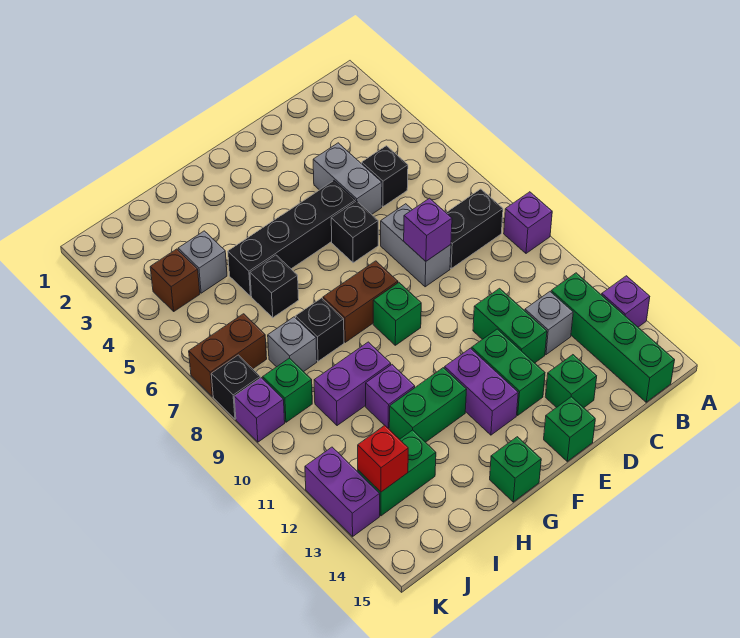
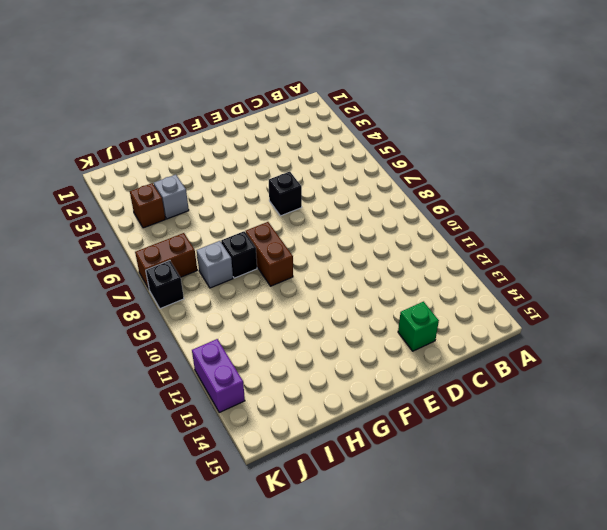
brown 1x2 brick [246,222,293,286] -> brown 1x2 brick turned to [323,261,398,342]
none -> purple 1x1 brick [504,192,552,253]
none -> purple 1x1 brick [602,276,650,327]
none -> black 1x2 brick [446,189,503,268]
none -> green 1x4 brick [551,273,675,402]

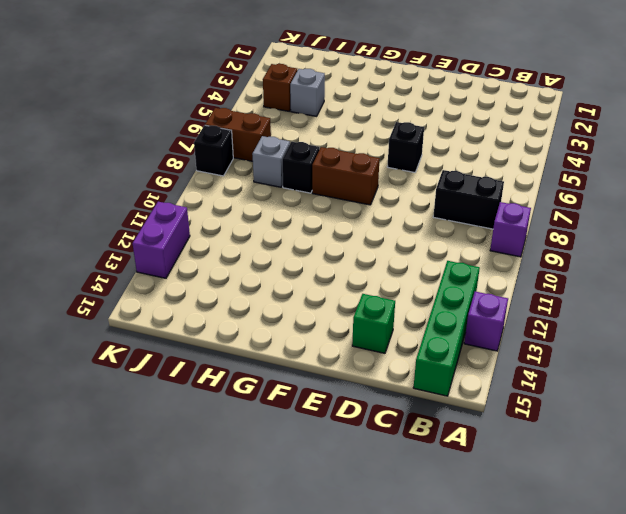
none -> black 1x1 brick [362,146,408,207]
none -> grey 1x1 brick [525,292,573,355]
none -> grey 1x2 brick [313,143,382,214]
none -> grey 1x2 brick [381,204,451,287]

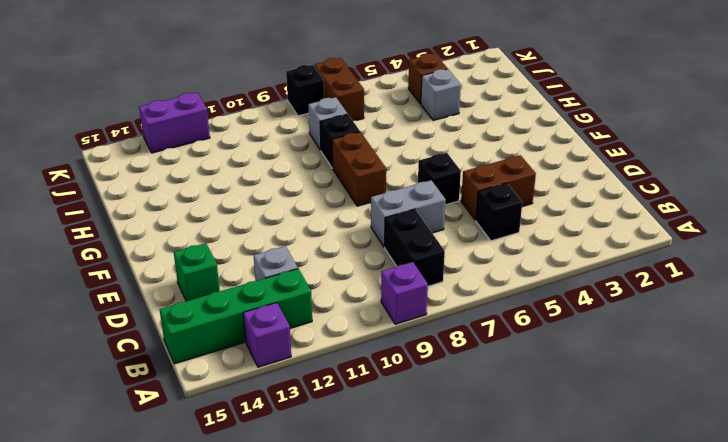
brown 1x2 brick [461,155,536,220] -> grey 1x2 brick [313,143,382,214]
none -> green 1x2 brick [473,288,547,363]
none -> black 1x4 brick [228,181,356,296]
none -> green 1x2 brick [472,329,545,415]
none -> green 1x1 brick [544,397,595,461]

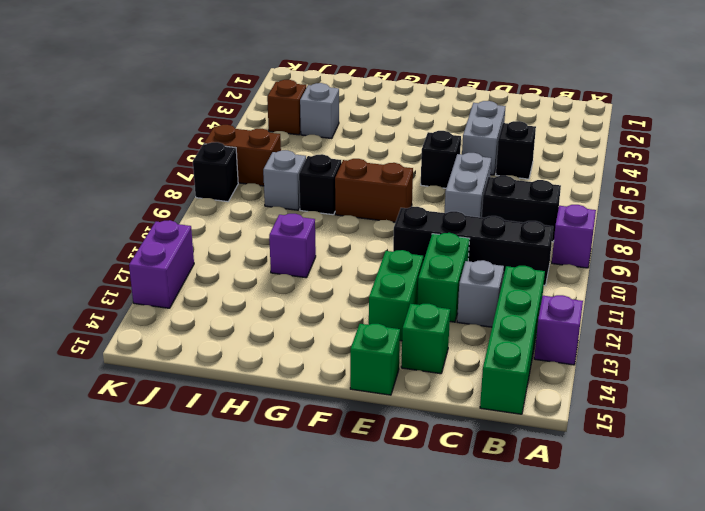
black 1x4 brick [393,207,553,285] -> black 1x4 brick moved to [228,181,356,296]
none -> green 1x1 brick [373,283,421,345]
none -> purple 1x2 brick [445,348,518,435]
none -> green 1x2 brick [389,368,467,442]
none -> green 1x1 brick [490,437,541,502]

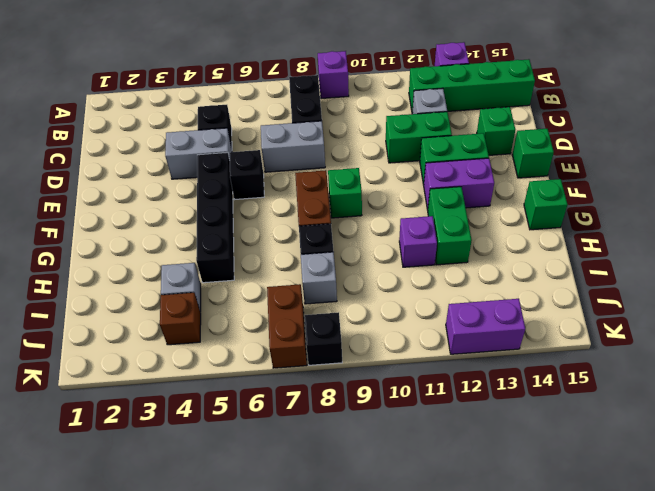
none -> black 1x1 brick [250,255,299,318]
none -> purple 1x2 brick [314,342,391,426]
none -> green 1x2 brick [358,430,436,516]
none -> green 1x1 brick [263,358,312,422]

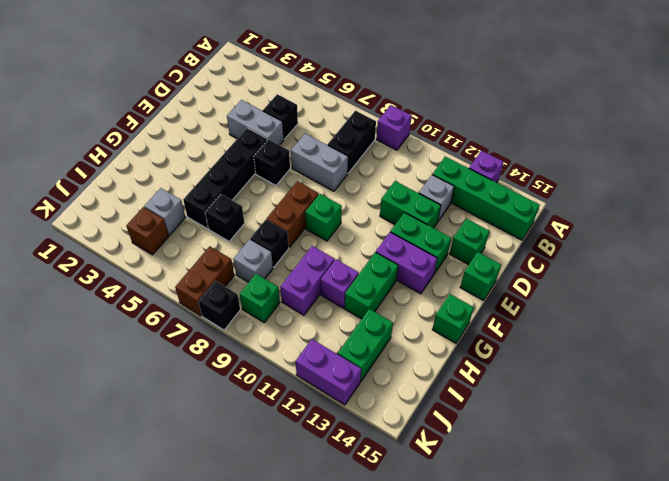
none -> purple 1x1 brick [234,378,285,442]
none -> purple 1x1 brick [404,198,452,261]
none -> red 1x1 brick [358,425,408,492]

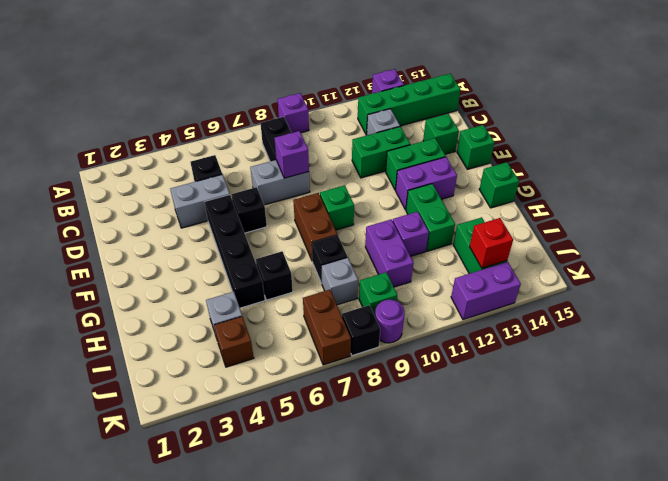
purple 1x1 round brick [375,300,405,343] -> purple 1x1 brick [234,378,285,442]

